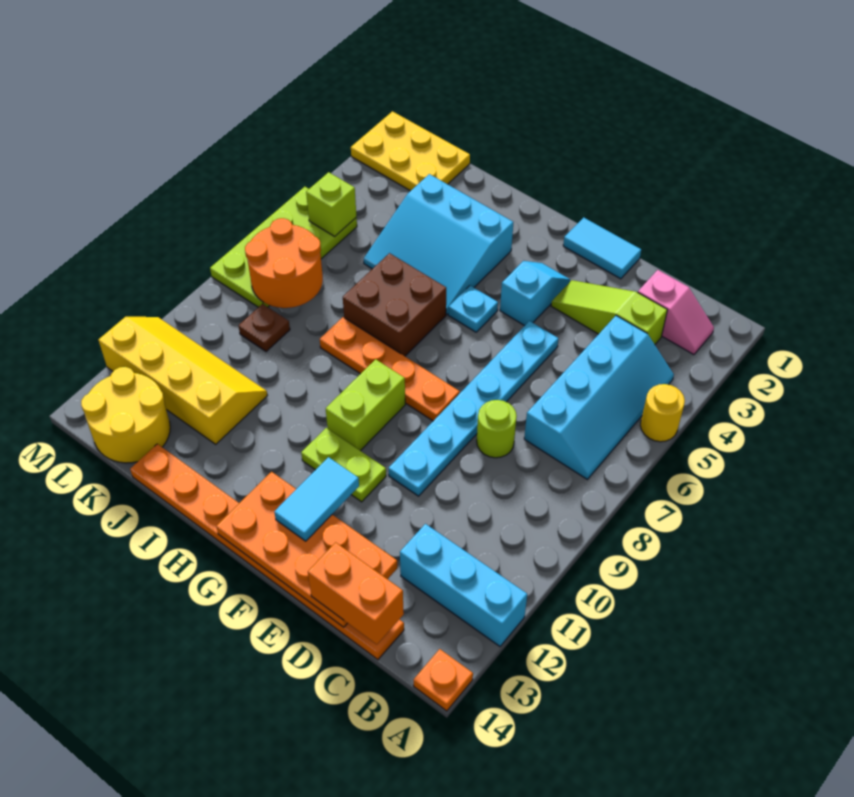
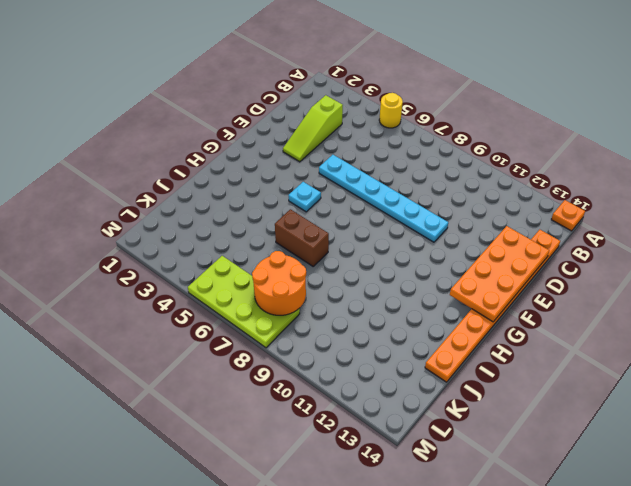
brown 1x2 brick [275,209,329,266] -> brown 2x2 brick [343,253,446,356]
none -> cyan 1x3 brick [400,524,527,646]
none -> pink 1x2 slope [638,270,714,355]
none -> cyan 2x4 slope [524,316,674,479]

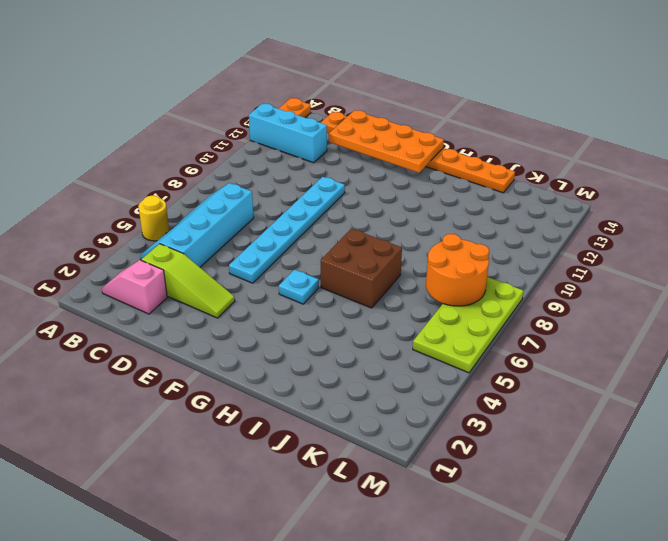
none -> lime 1x1 round brick [477,400,517,458]
none -> cyan 1x2 tile [563,218,641,279]
none -> cyan 1x2 slope [500,261,570,326]

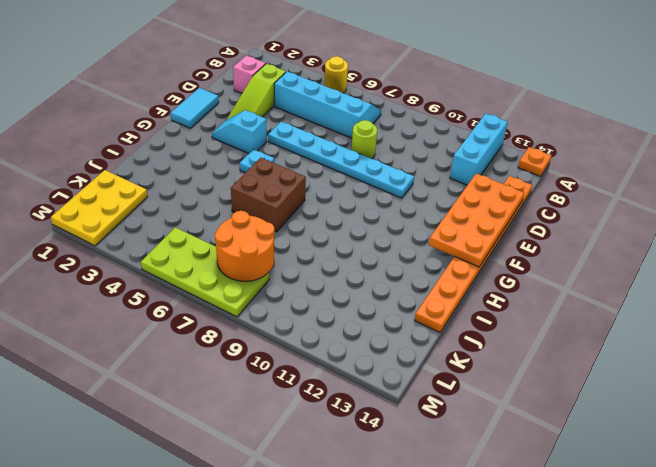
none -> orange 1x4 plate [320,317,460,421]
none -> lime 1x2 plate [301,428,386,502]
none -> lime 1x2 brick [326,359,405,451]

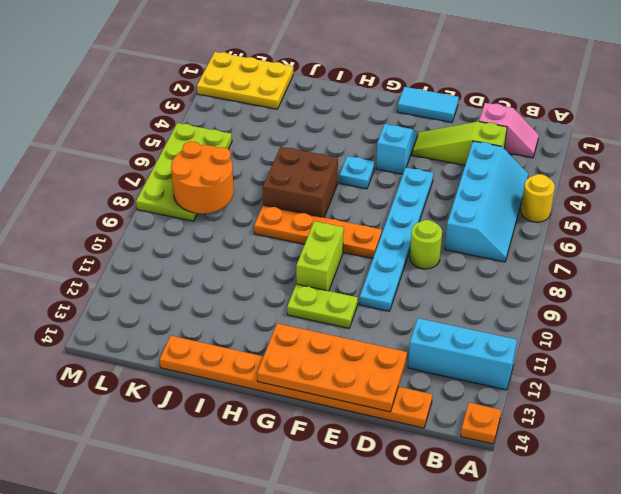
none -> cyan 3x3 slope [364,174,513,314]
none -> yellow 2x4 slope [99,317,267,444]
none -> brown 1x1 plate [239,304,290,352]

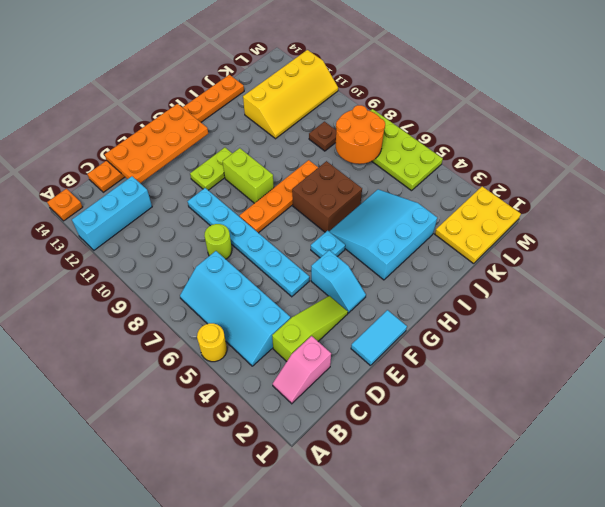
none -> yellow 2x2 round brick [81,367,170,463]
none -> lime 1x1 brick [306,172,357,236]
none -> orange 1x2 brick [308,542,404,644]

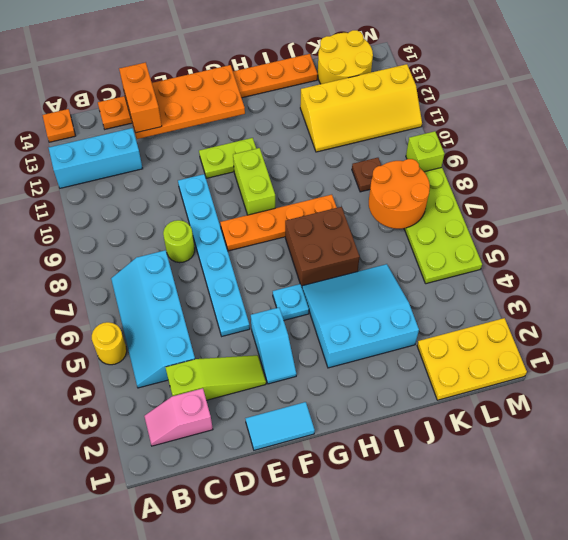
orange 1x2 brick [119,62,162,133] -> orange 1x2 brick turned to [308,542,404,644]
lime 1x1 brick [406,131,444,172] -> lime 1x1 brick moved to [306,172,357,236]
none -> cyan 1x2 tile [274,457,359,541]

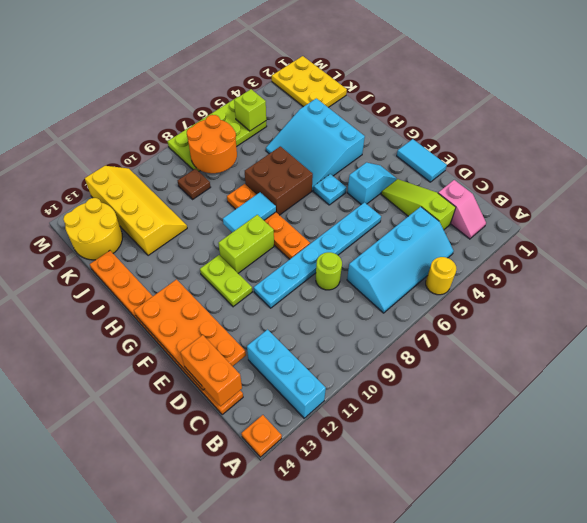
cyan 1x2 tile [223,192,276,232] -> cyan 1x2 tile moved to [274,457,359,541]

